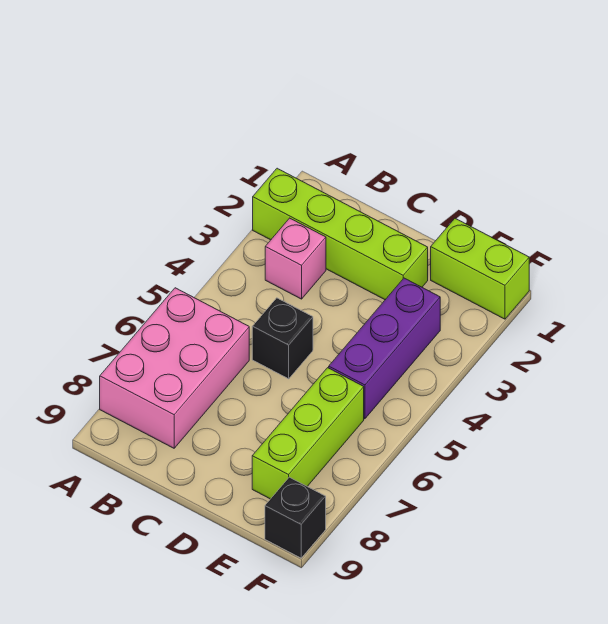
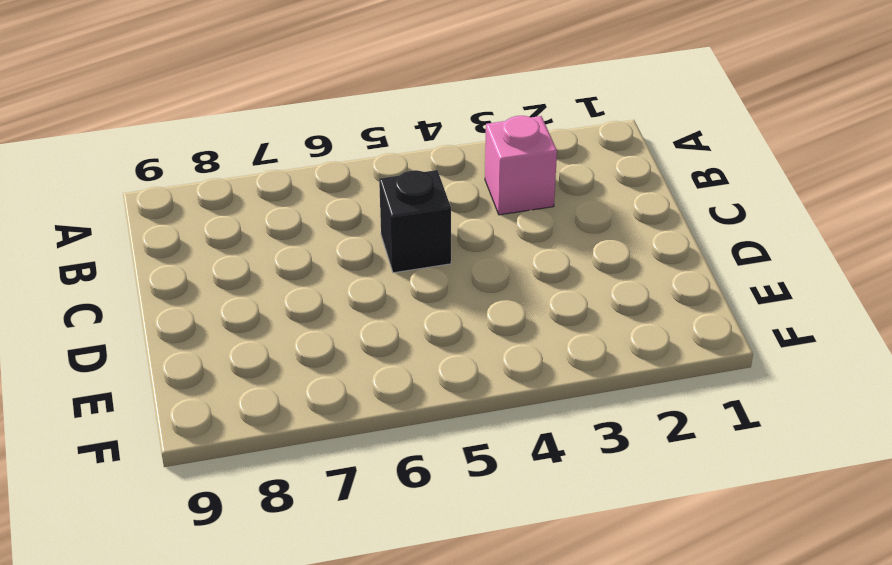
none -> lime 1x4 brick [253,168,428,300]
none -> pink 2x3 brick [100,288,249,448]

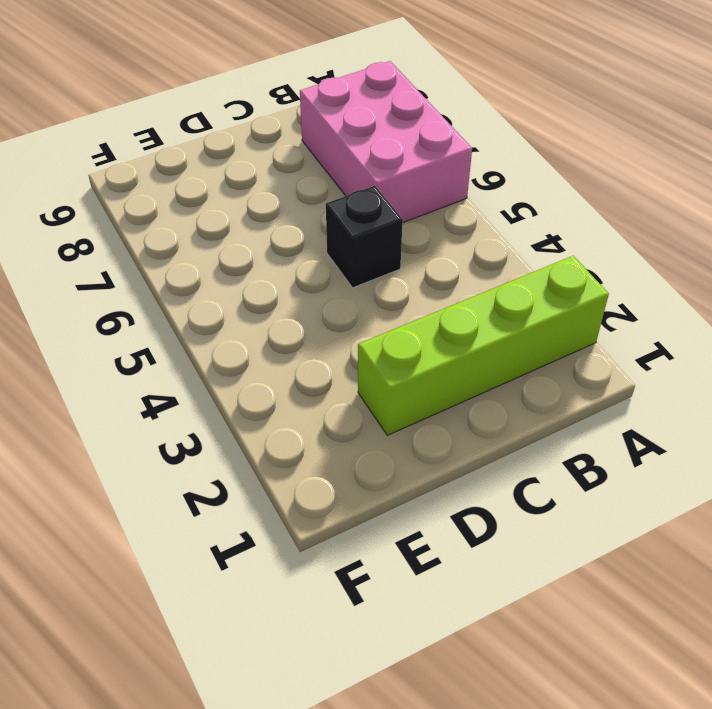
none -> pink 1x1 brick [265,218,326,299]
none -> lime 1x2 brick [431,218,529,319]

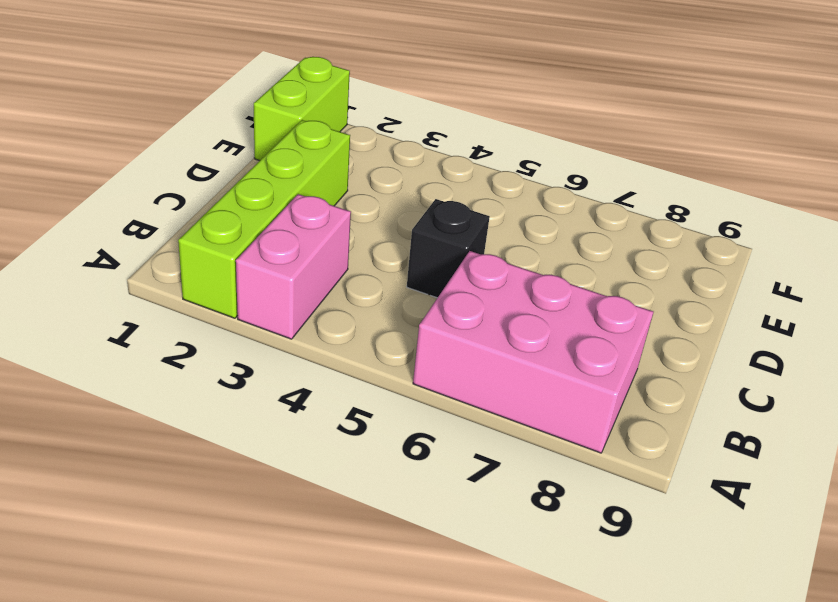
pink 1x2 brick [236,194,351,339] -> pink 1x1 brick [265,218,326,299]
none -> purple 1x3 brick [329,278,440,419]
none -> lime 1x3 brick [252,368,364,499]

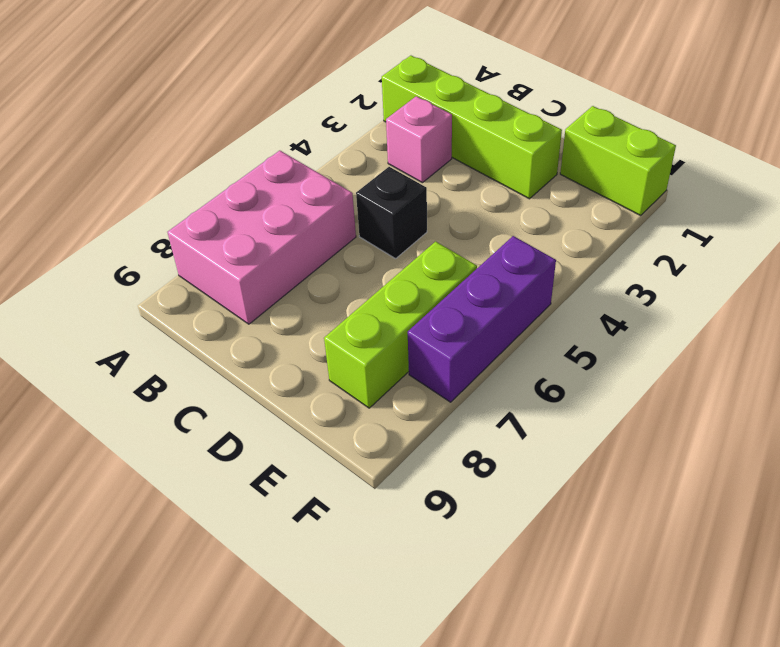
purple 1x3 brick [408,236,556,402] -> purple 1x3 brick moved to [329,278,440,419]
none -> black 1x1 brick [265,477,326,558]

